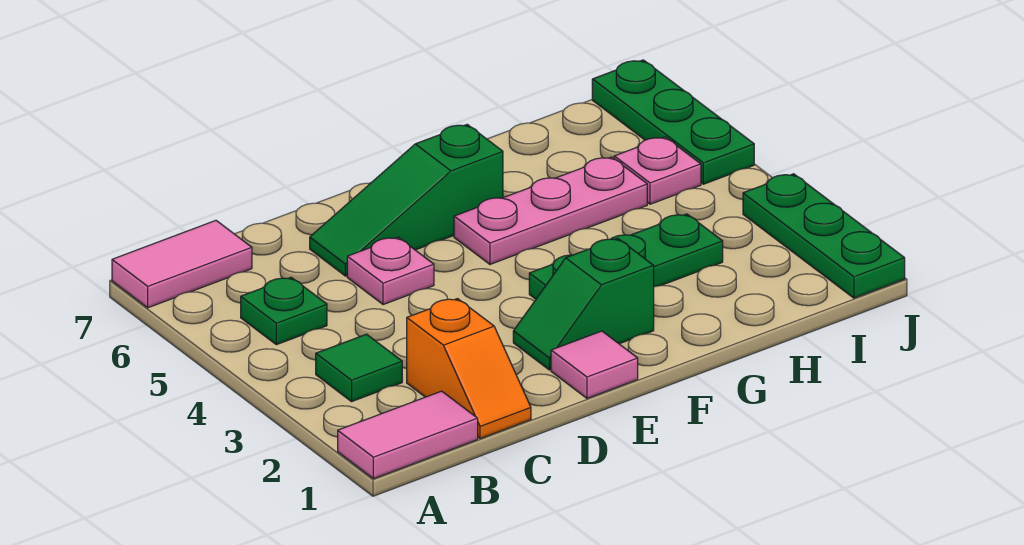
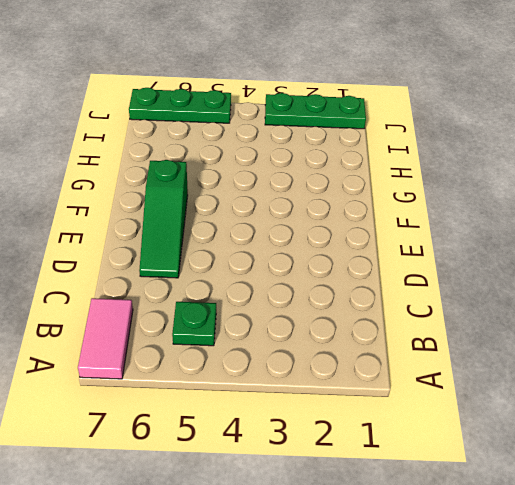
none -> pink 1x2 tile [338,391,478,479]
none -> green 1x1 tile [316,334,402,402]
none -> orange 1x2 slope [407,299,531,439]

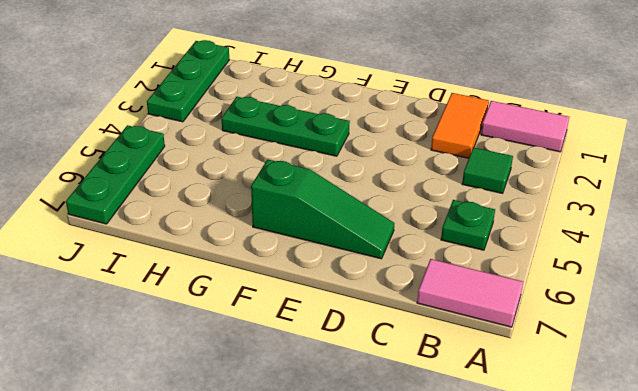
orange 1x2 tile [431,93,489,158] -> orange 1x2 slope [407,299,531,439]
none -> pink 1x1 plate [347,237,434,305]
none -> pink 1x1 tile [551,331,638,398]
none -> green 1x2 slope [513,238,654,370]

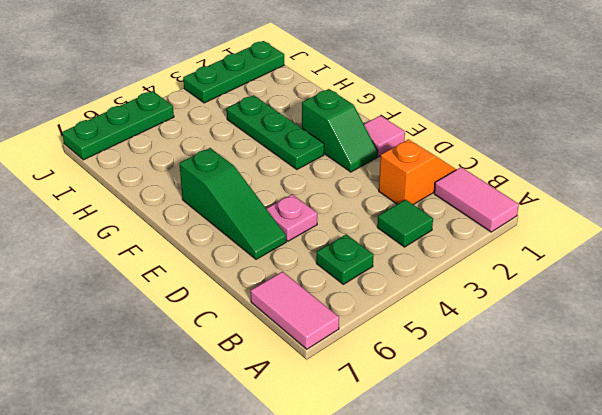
none -> pink 1x3 plate [454,157,647,264]
none -> pink 1x1 plate [614,137,701,204]

